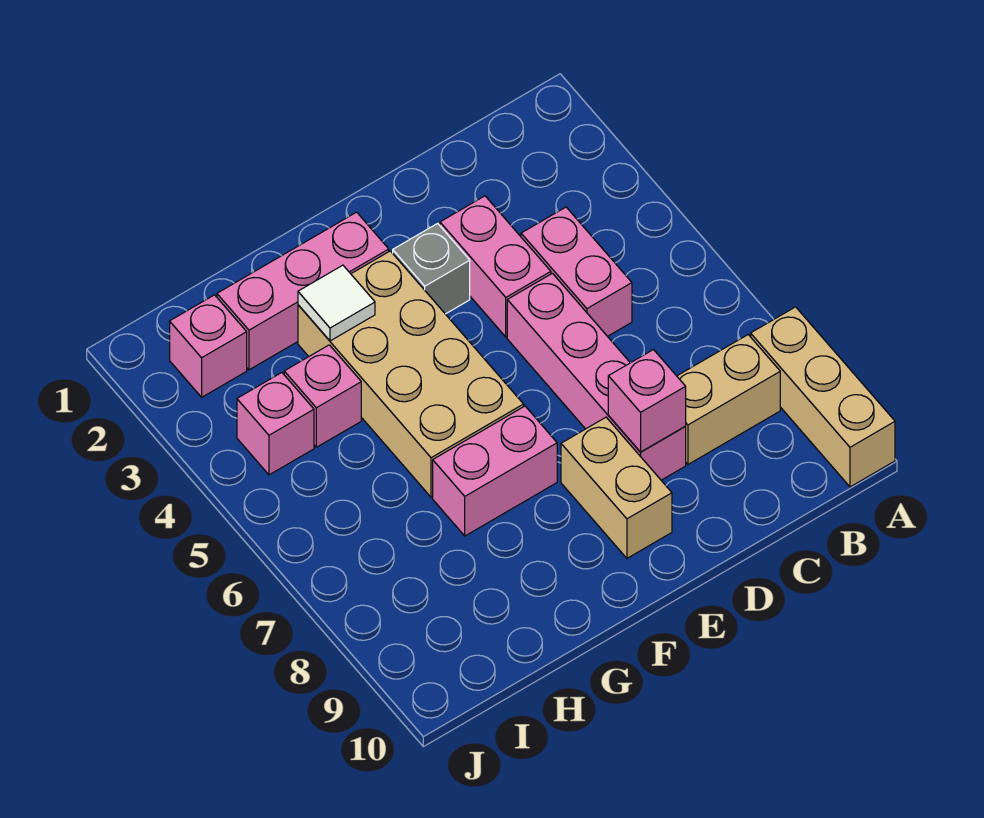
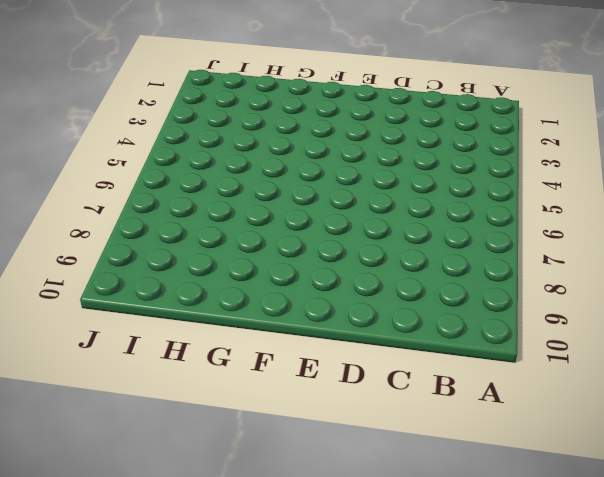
none -> tan 1x3 brick [751,307,895,487]
none -> tan 1x2 brick [677,335,780,464]
none -> pink 1x2 brick [521,207,632,336]

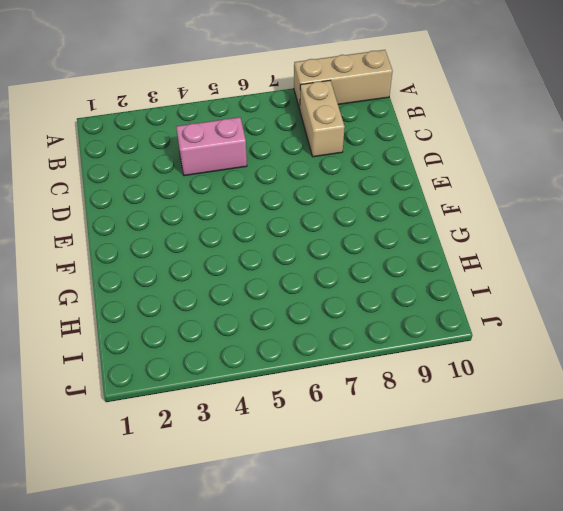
none -> pink 1x2 brick [440,196,551,337]
none -> pink 1x4 brick [507,273,686,480]
none -> grey 1x1 brick [393,223,470,314]

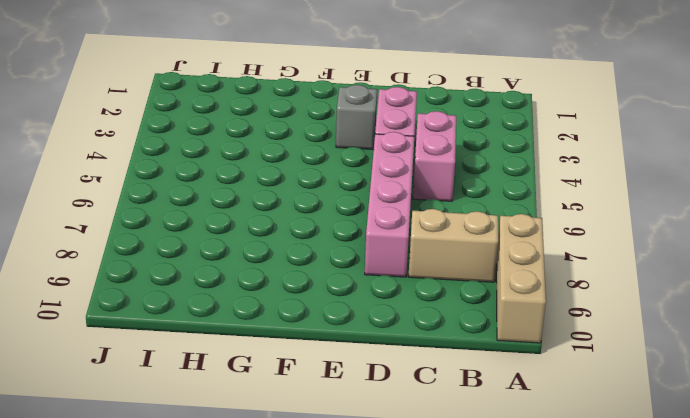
none -> tan 1x2 brick [561,417,672,558]
none -> pink 1x3 brick [217,212,389,370]
none -> tan 2x4 brick [298,251,524,497]

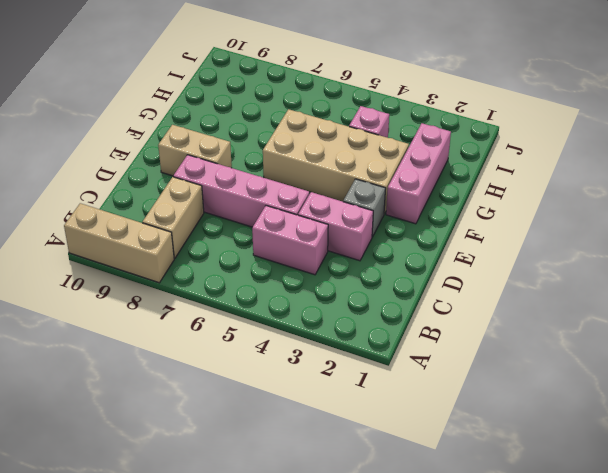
none -> pink 1x2 brick [433,406,557,536]
none -> pink 1x1 brick [170,295,247,397]
none -> pink 1x1 brick [237,373,314,475]

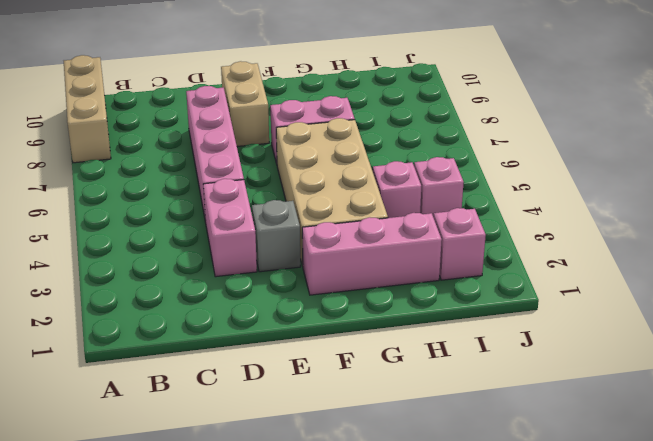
none -> tan 1x2 brick [677,335,780,464]
none -> pink 1x2 brick [521,207,632,336]
none -> pink 1x1 brick [608,350,686,452]

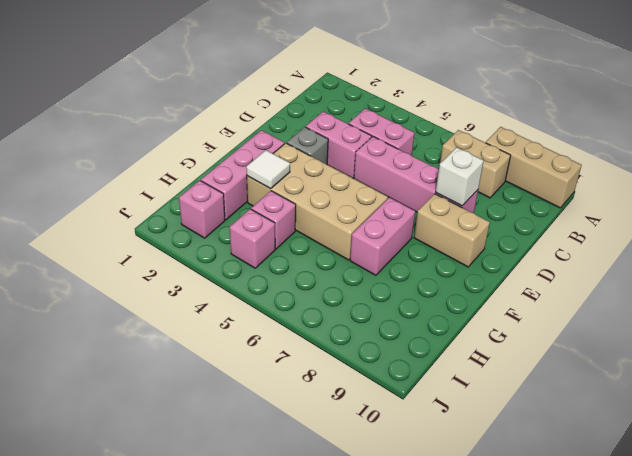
tan 1x2 brick [440,130,511,198] -> tan 1x2 brick turned to [677,335,780,464]
white 1x1 brick [436,147,484,206] -> pink 1x1 brick [608,350,686,452]

